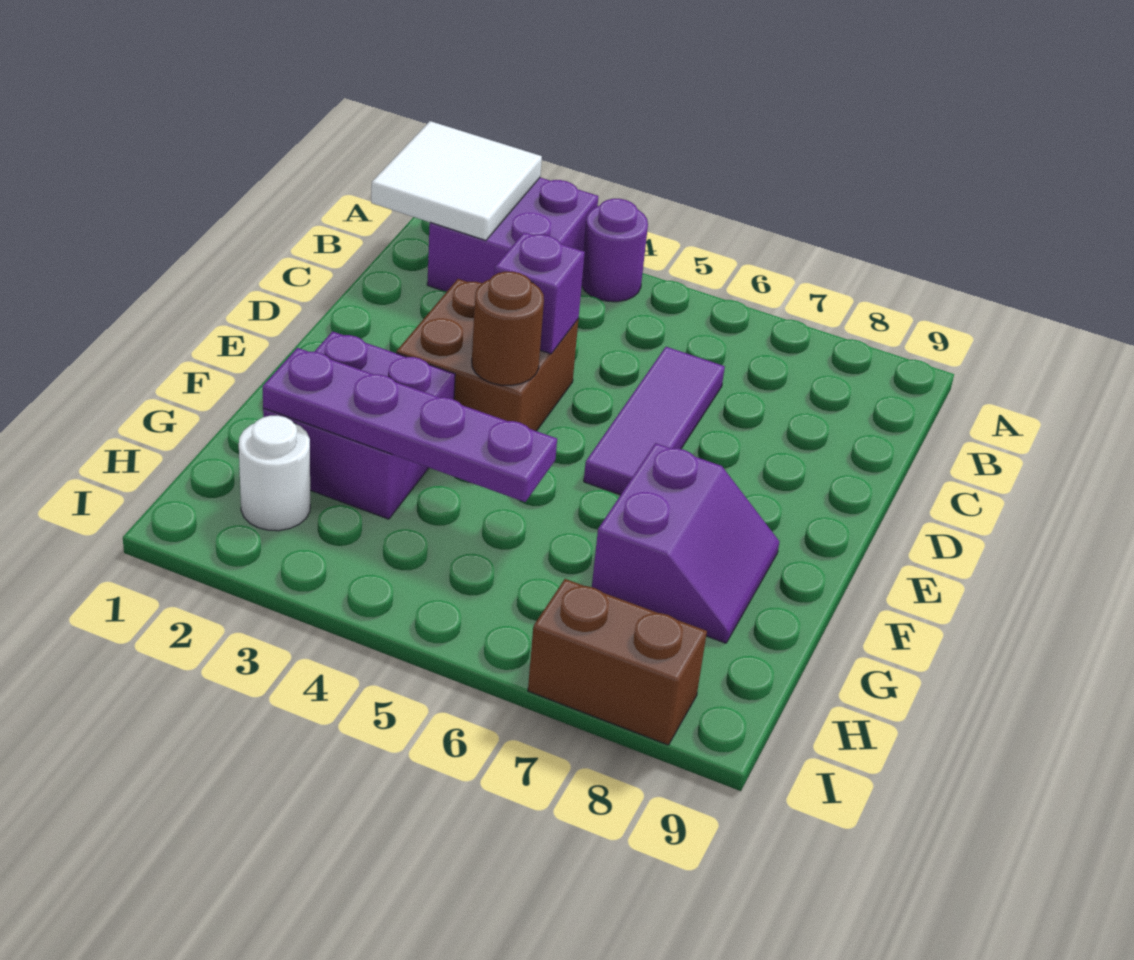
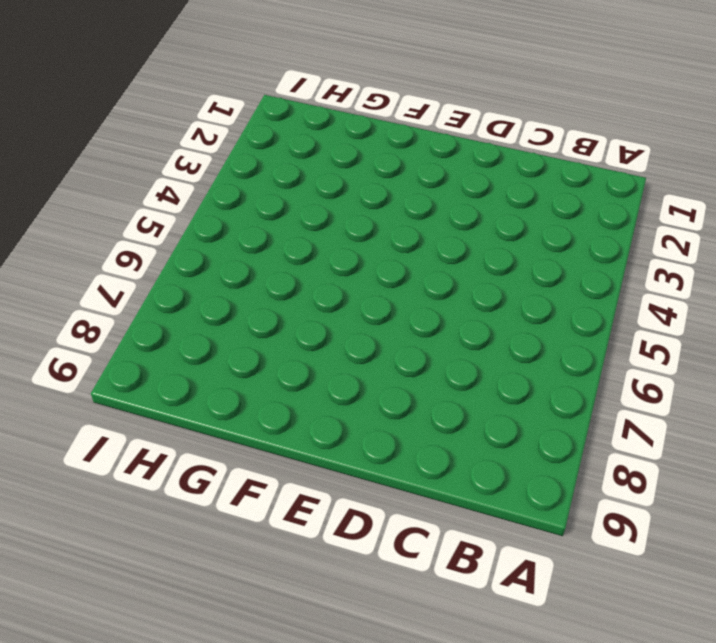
none -> purple 2x2 brick [427,178,598,292]
none -> purple 1x1 round brick [582,199,648,302]
none -> purple 1x3 tile [584,347,725,495]

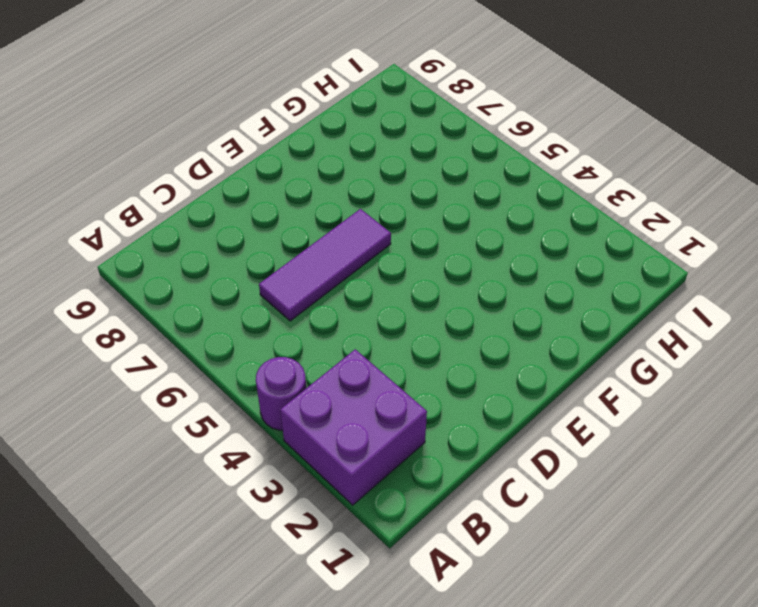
none -> brown 2x2 brick [396,279,578,431]
none -> purple 2x2 brick [263,331,455,519]
none -> purple 2x2 slope [592,443,780,643]

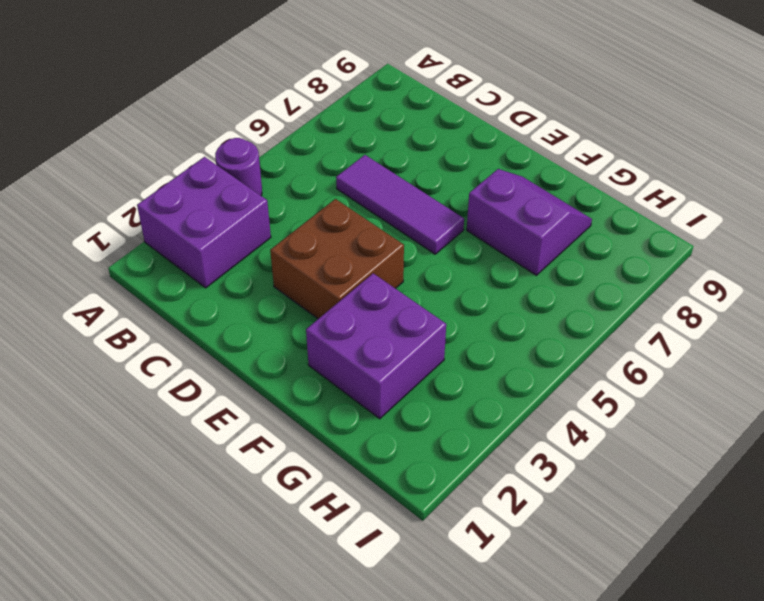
none -> white 1x1 round brick [239,416,310,531]
none -> brown 1x2 brick [528,579,707,745]
none -> white 2x2 tile [371,121,542,240]

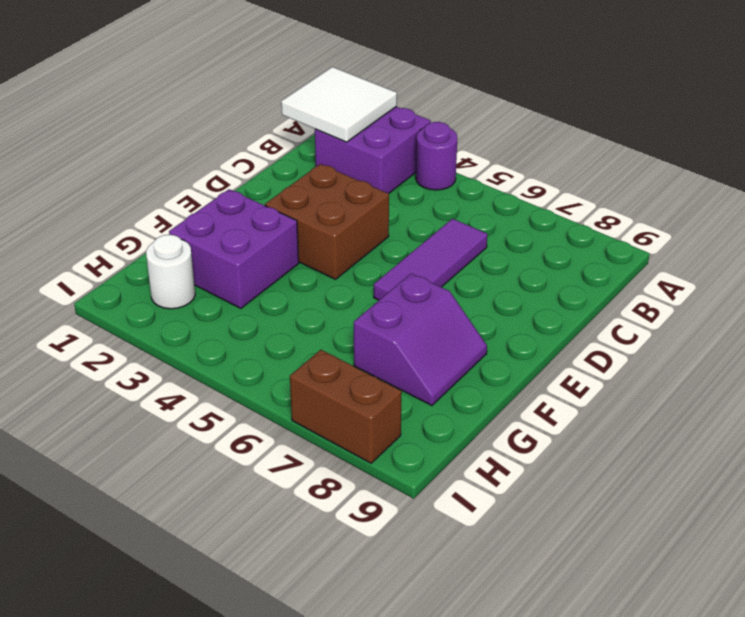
none -> purple 1x1 brick [494,232,585,354]
none -> brown 1x1 round brick [472,272,544,385]
none -> purple 1x4 plate [263,348,557,502]

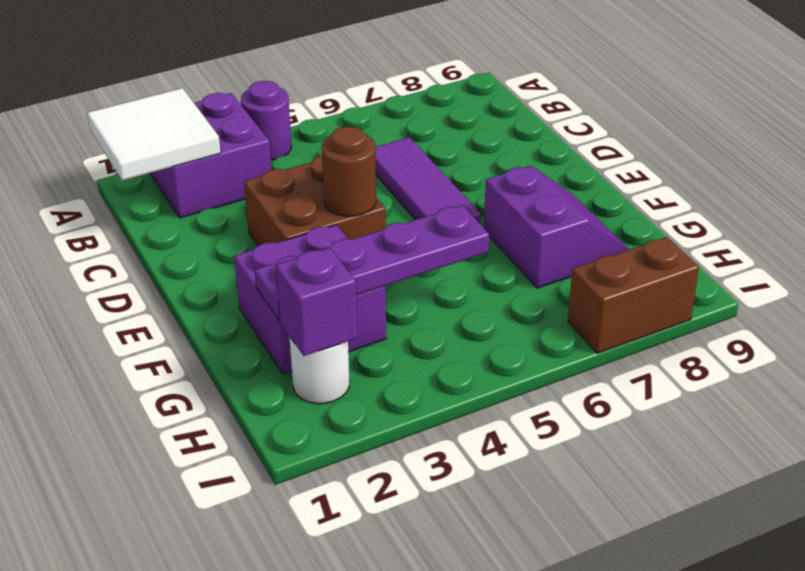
purple 1x1 brick [276,248,357,356] -> purple 1x1 brick moved to [494,232,585,354]

